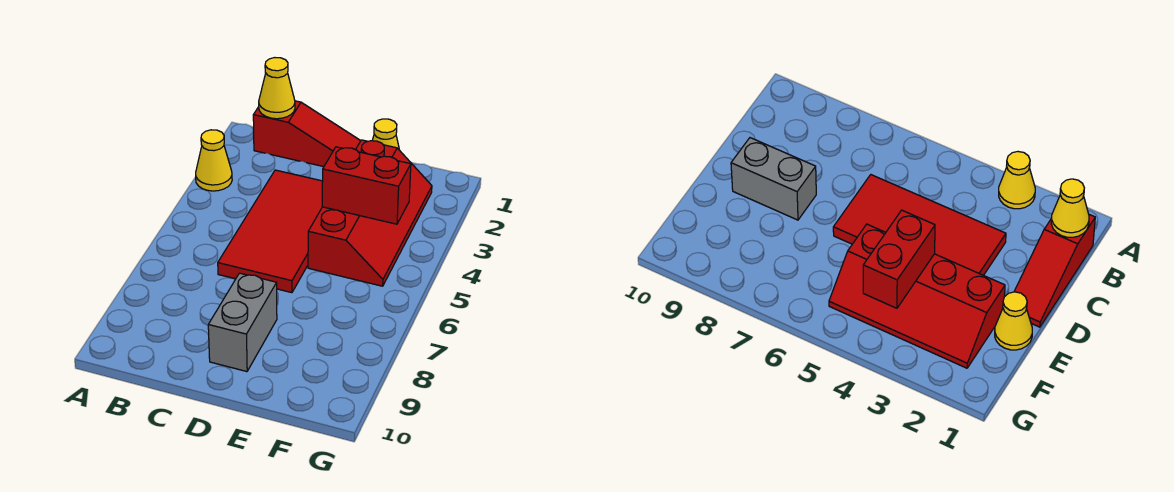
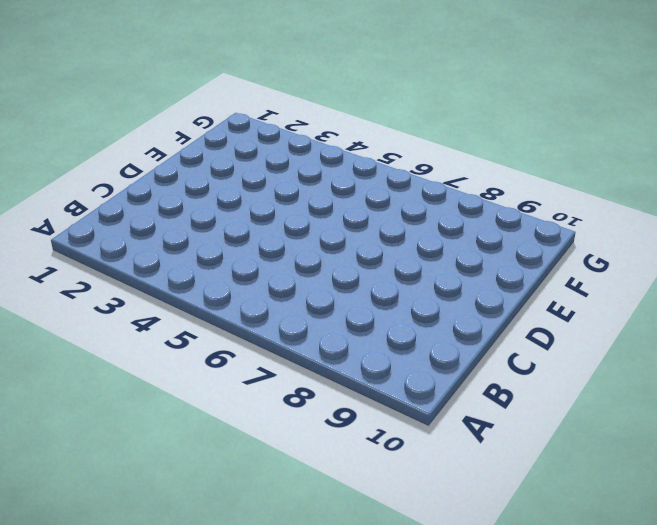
none -> yellow 1x1 cone [196,130,232,191]
none -> red 1x3 slope [253,101,361,167]

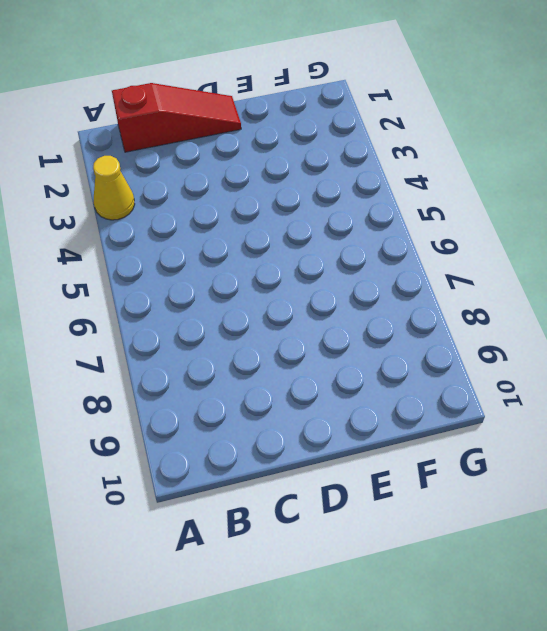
none -> red 2x4 tile [218,170,323,293]
none -> grey 1x2 brick [208,273,277,372]

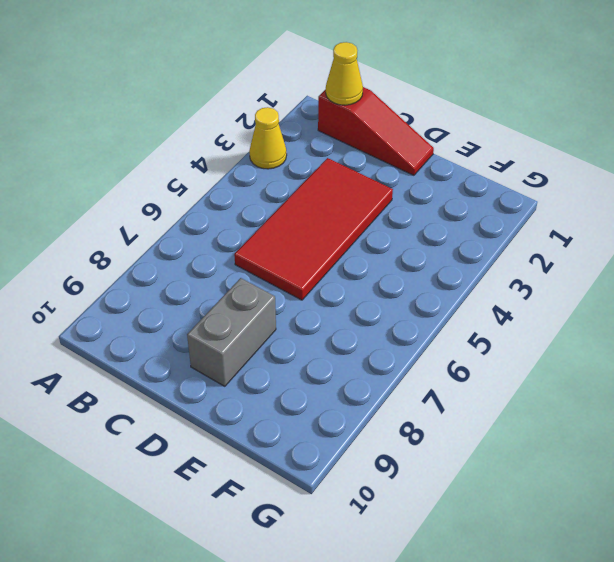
none -> yellow 1x1 cone [372,119,399,149]
none -> red 2x4 slope [308,140,432,286]

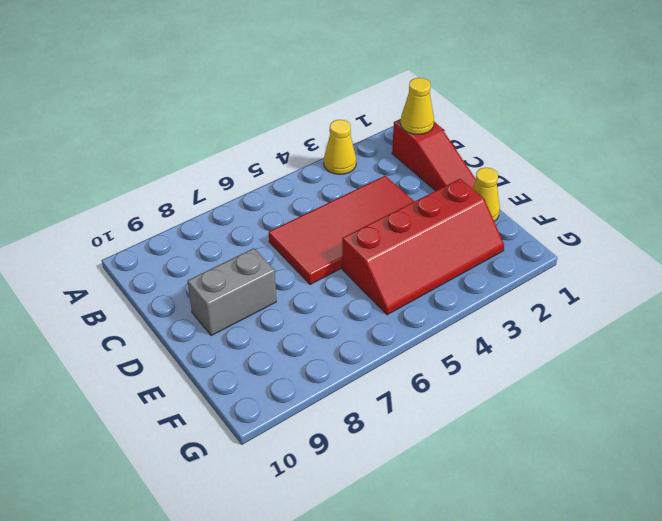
none -> red 1x2 brick [322,147,411,224]

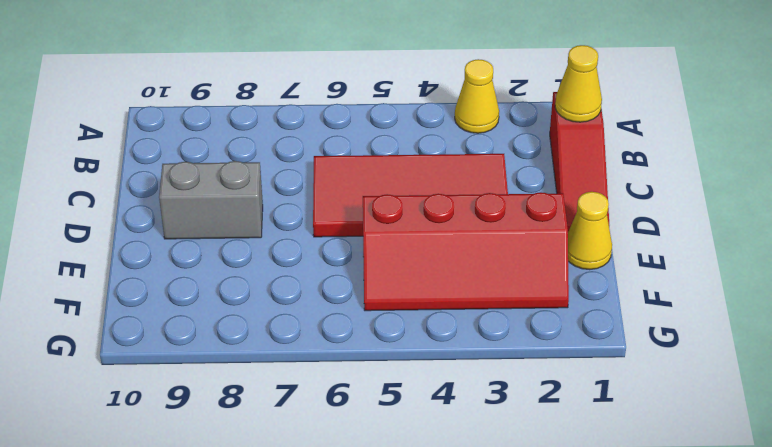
none -> red 1x2 brick [322,147,411,224]

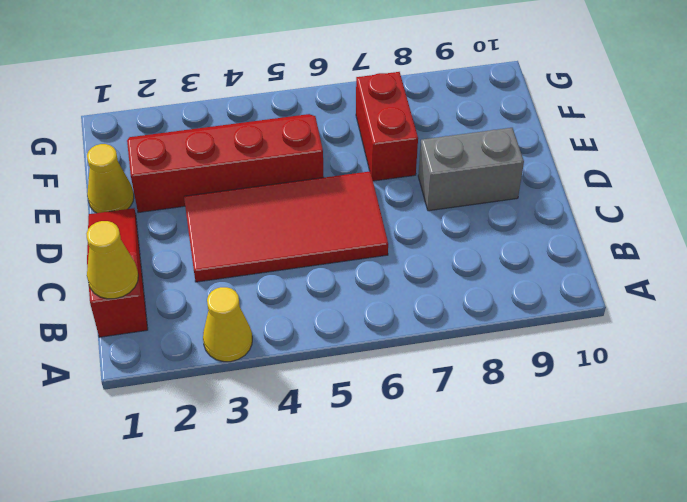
red 1x2 brick [356,72,418,181] -> red 1x2 brick moved to [322,147,411,224]

